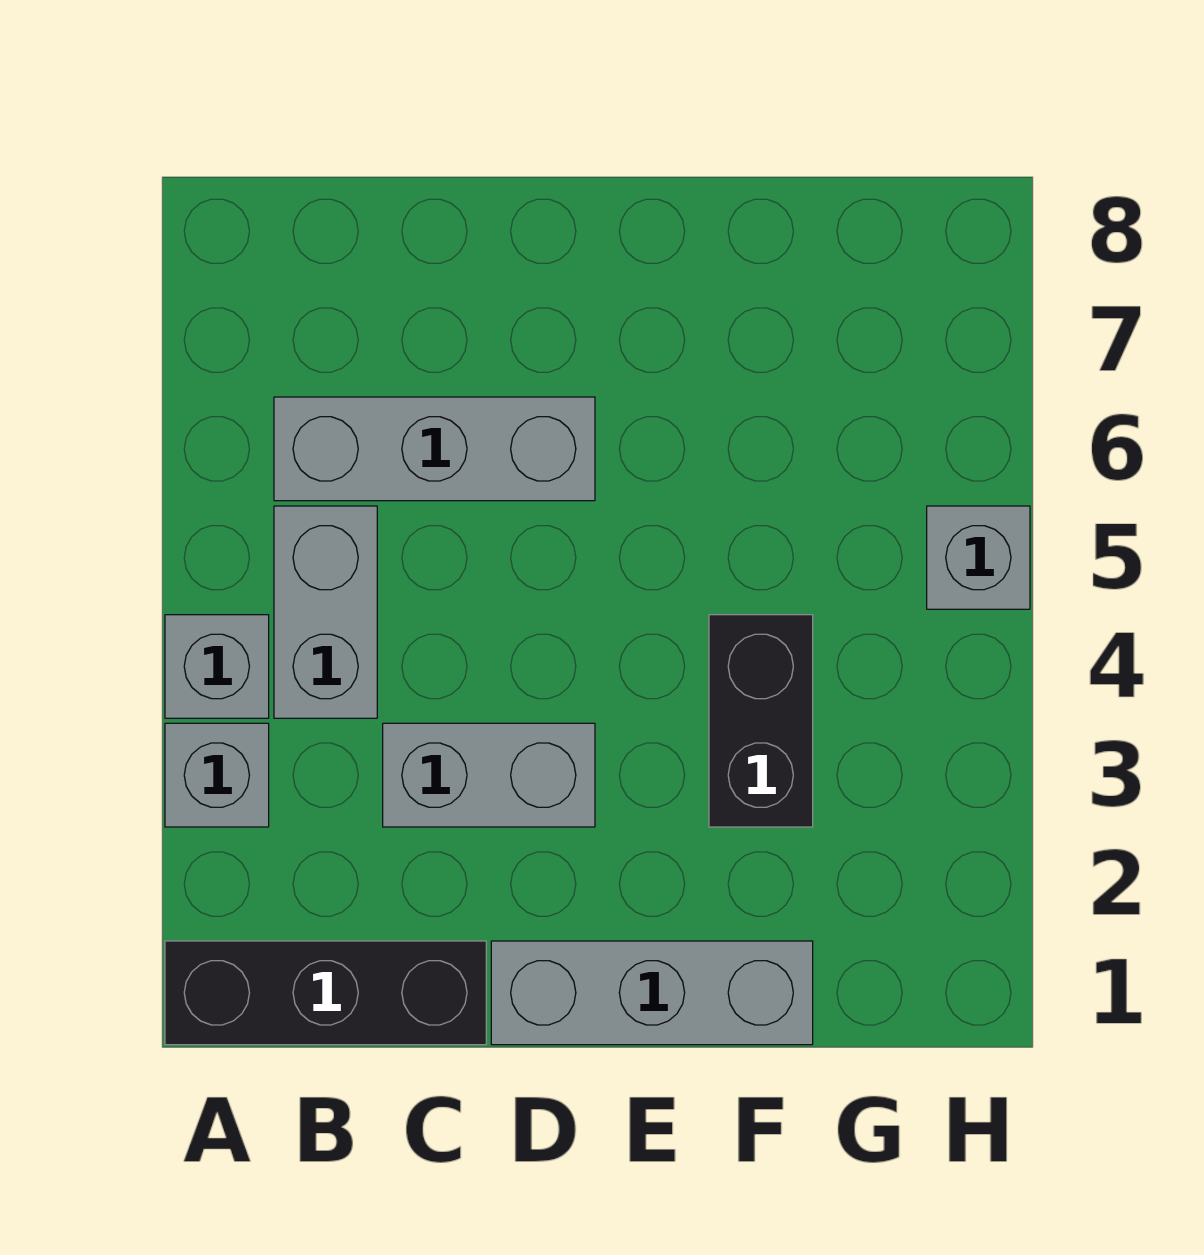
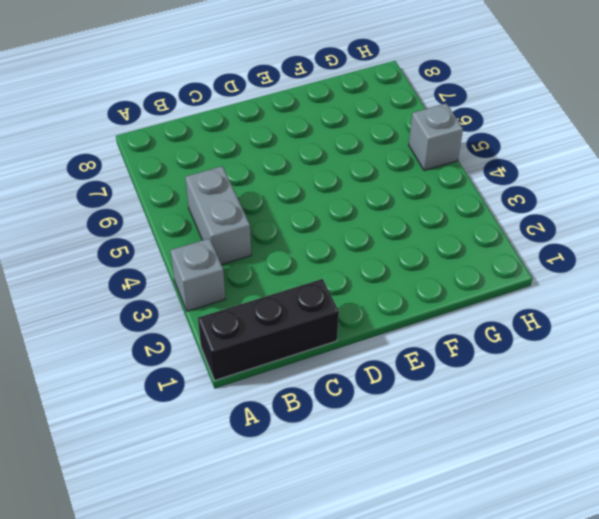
none -> grey 1x1 brick [165,615,269,718]
none -> grey 1x3 brick [274,397,595,501]

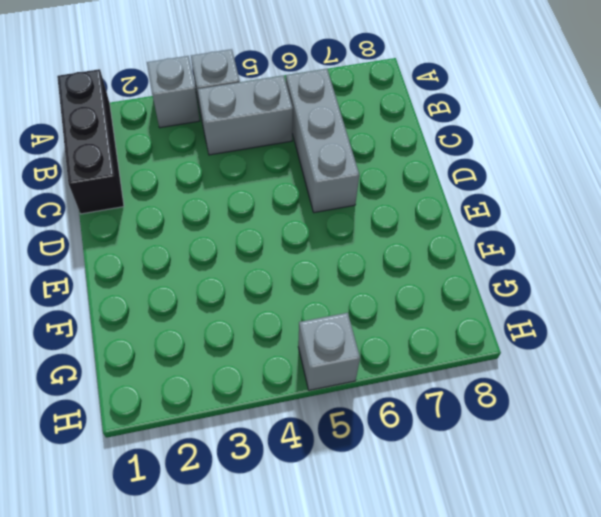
none -> grey 1x2 brick [383,723,595,827]
none -> grey 1x3 brick [491,941,813,1045]

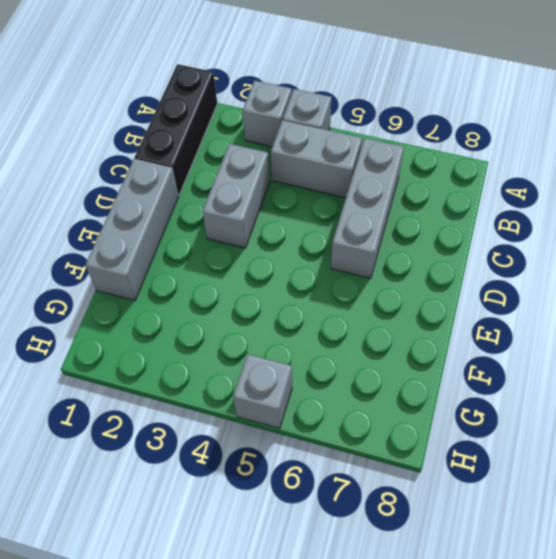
none -> black 1x2 brick [709,615,813,827]

